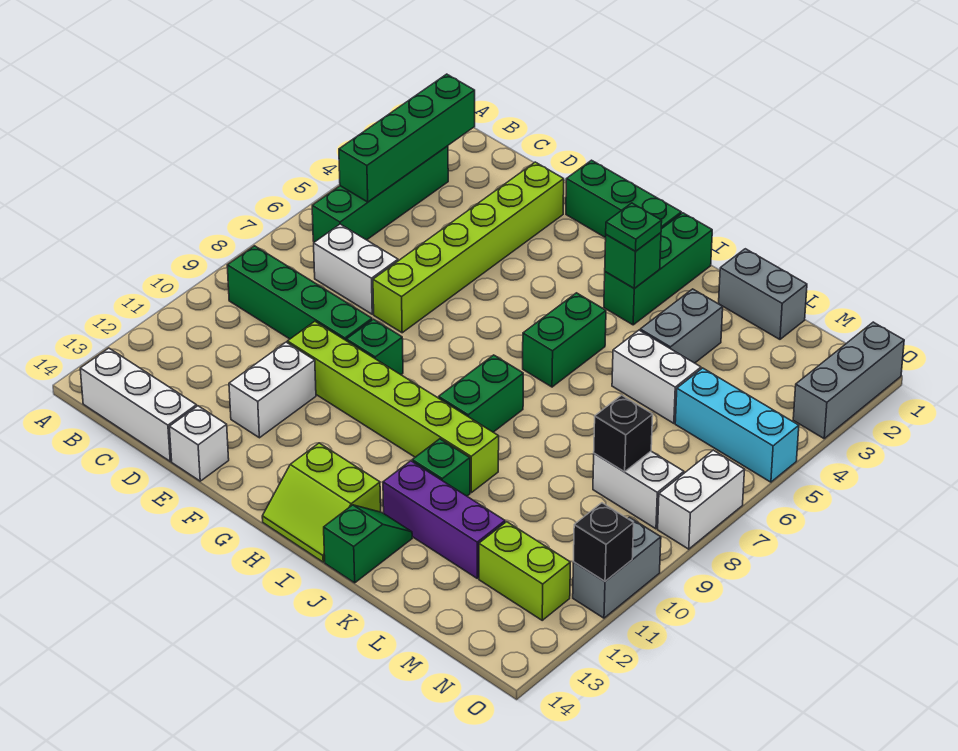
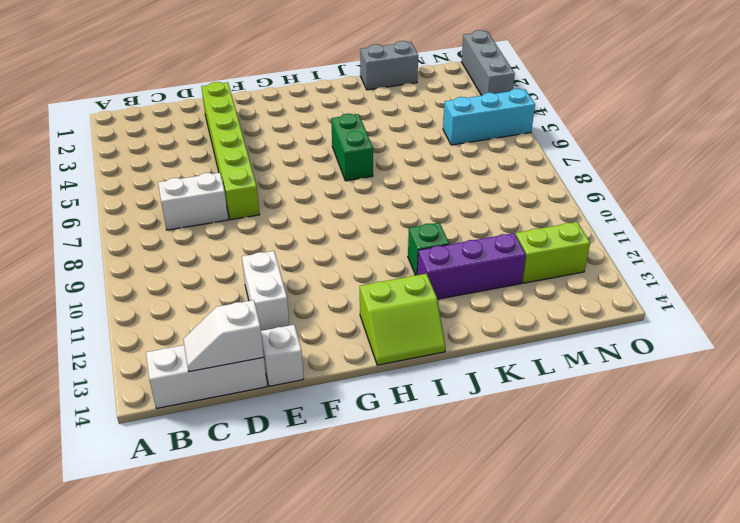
white 1x2 slope [183,300,264,372] -> none
none -> green 1x4 brick [312,146,448,242]
none -> green 1x4 brick [227,246,372,340]
none -> lime 1x6 brick [287,321,499,493]
none -> green 1x3 brick [566,160,681,238]

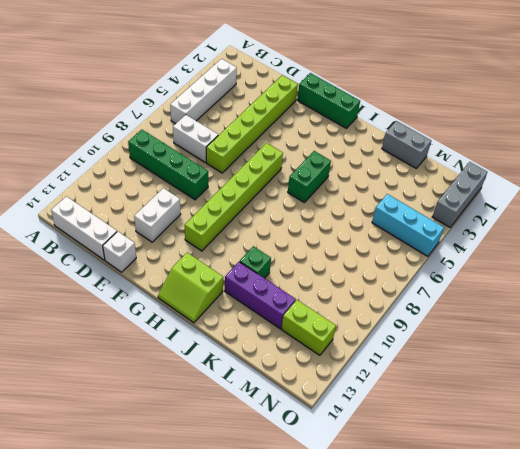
white 1x4 brick [170,59,237,124] -> green 1x4 brick [312,146,448,242]
lime 1x6 brick [185,143,283,251] -> lime 1x6 brick turned to [287,321,499,493]
none -> green 1x1 brick [346,319,403,375]
none -> green 1x3 brick [604,213,712,325]
none -> green 1x2 brick [439,355,523,432]
none -> green 1x2 slope [324,505,412,583]

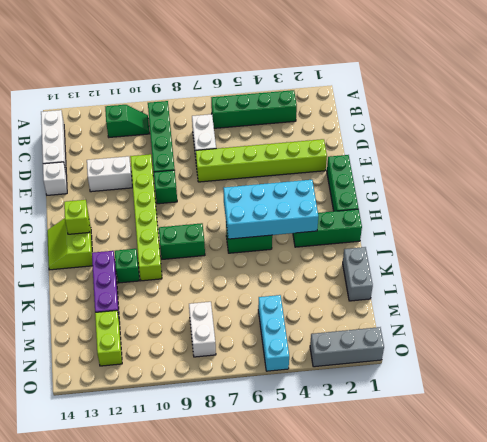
green 1x2 slope [105,105,149,137] -> green 1x2 slope moved to [324,505,412,583]
cyan 2x4 brick [223,180,318,239] -> green 1x1 brick [605,233,661,288]
lime 1x1 brick [64,200,90,234] -> none
none -> grey 1x2 brick [640,289,723,363]
none -> white 1x2 brick [612,330,701,423]
none -> white 1x2 brick [658,450,745,549]
none -> grey 1x2 brick [573,517,661,618]

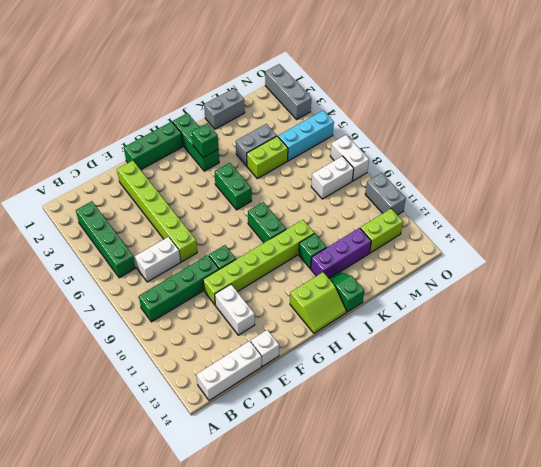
grey 1x2 brick [236,124,277,166] -> grey 1x2 brick turned to [640,289,723,363]
lime 1x2 brick [247,136,288,179] -> white 1x2 brick [612,330,701,423]
none -> green 1x4 brick [339,74,475,202]
none -> black 1x1 brick [594,395,653,472]
none -> black 1x1 brick [573,503,634,581]
none -> green 1x1 plate [606,203,662,251]

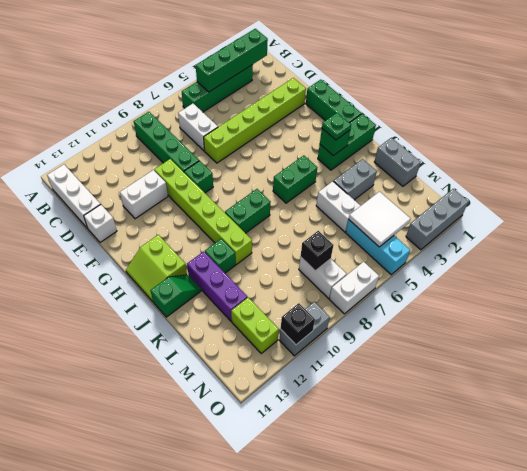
white 2x2 tile [349,192,411,247] -> none

